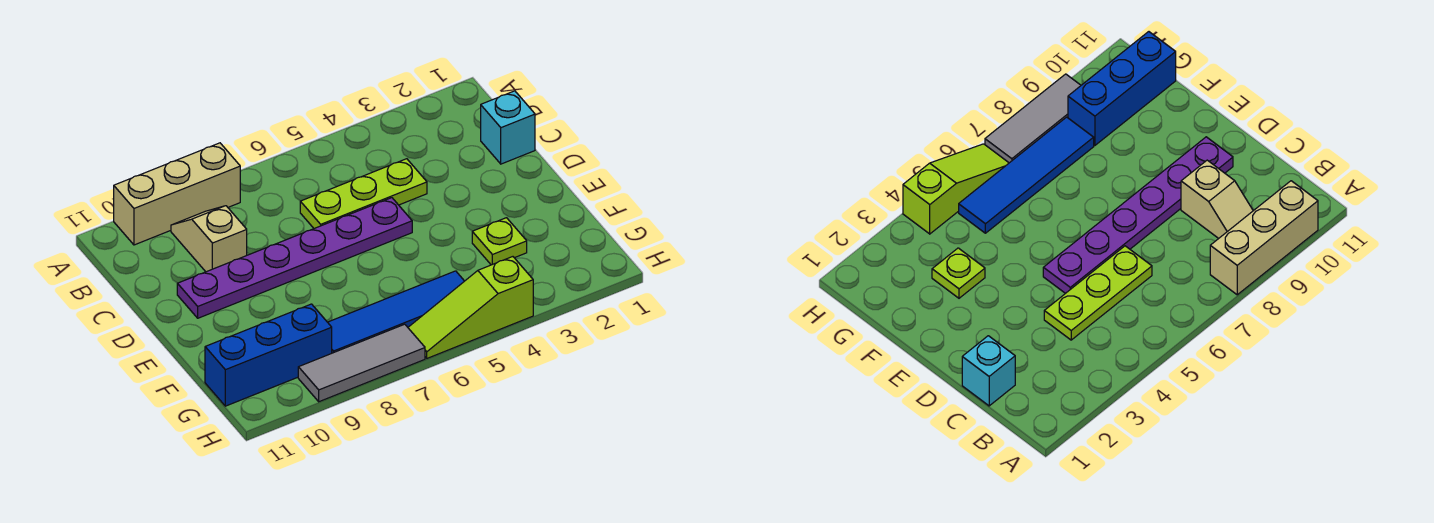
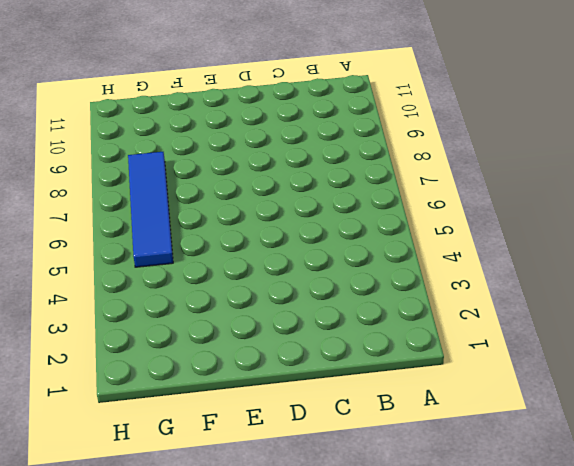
none -> tan 1x3 brick [114,143,240,245]
none -> tan 1x2 slope [171,206,247,272]

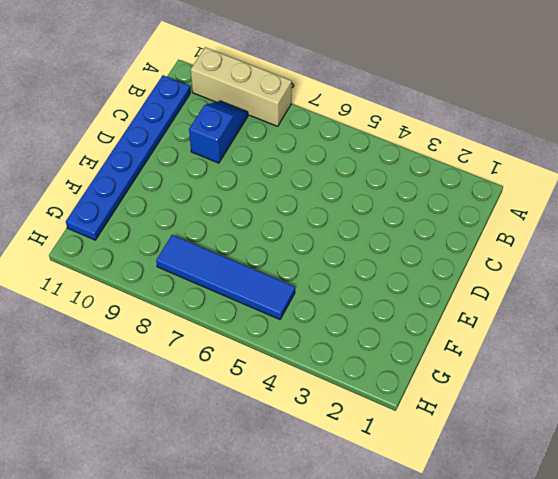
blue 1x2 slope [189,101,248,163] -> tan 1x2 slope [171,206,247,272]
blue 1x6 plate [66,75,190,240] -> blue 1x3 brick [205,304,332,406]
none -> cyan 1x1 brick [481,91,535,164]
none -> lime 1x3 plate [300,159,427,228]

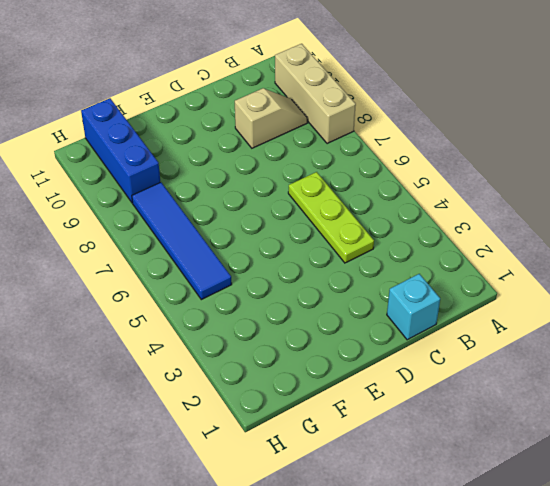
none -> purple 1x6 plate [177,198,412,318]
none -> lime 1x1 plate [472,218,527,265]

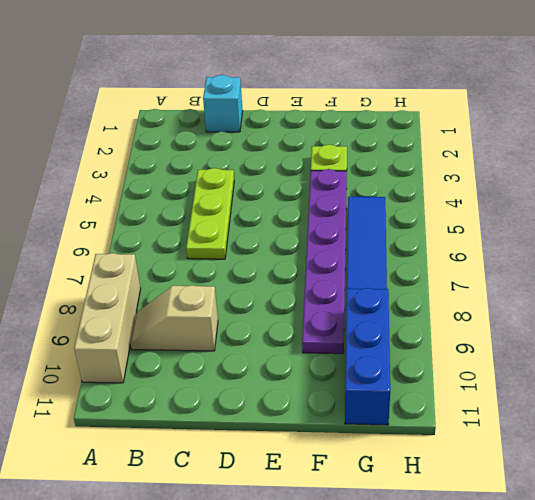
purple 1x6 plate [302,169,347,354] -> purple 1x6 plate moved to [177,198,412,318]
none -> lime 1x3 slope [408,257,533,358]
none -> grey 1x3 tile [298,324,425,402]

